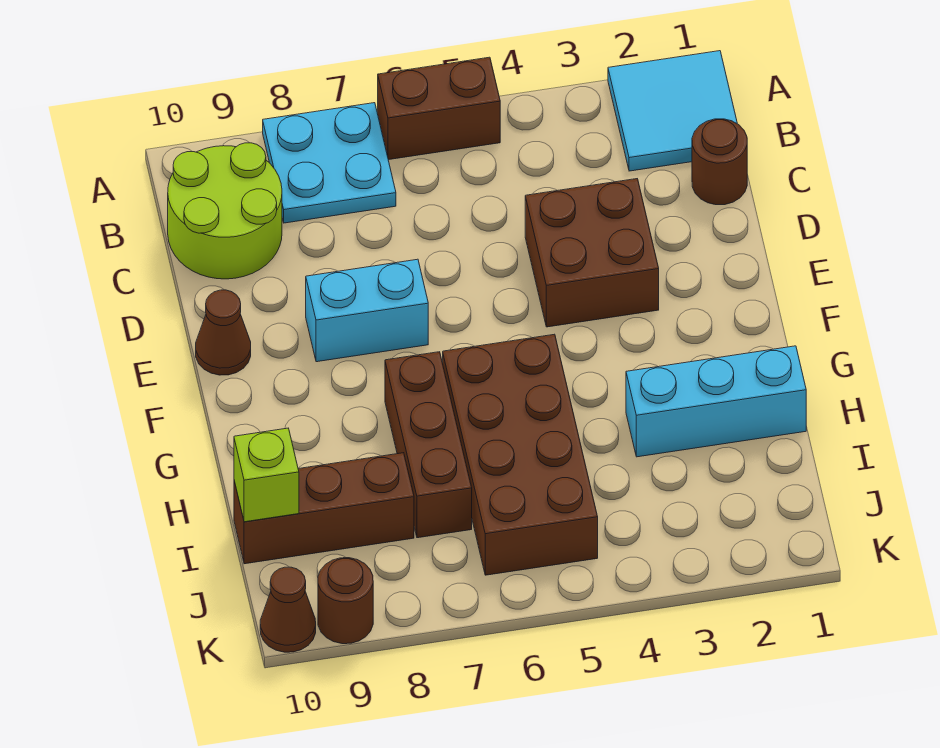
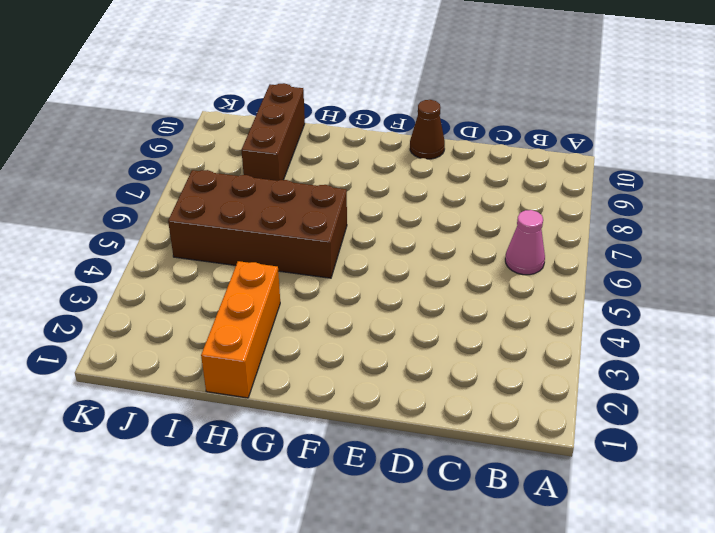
pink 1x1 cone [505,210,545,275] -> none
orange 1x3 brick [201,261,280,398] -> cyan 1x3 brick [626,346,806,457]
none -> cyan 2x2 tile [608,51,737,171]
none -> brown 1x2 brick [378,57,500,160]
none -> cyan 2x2 plate [263,103,396,223]

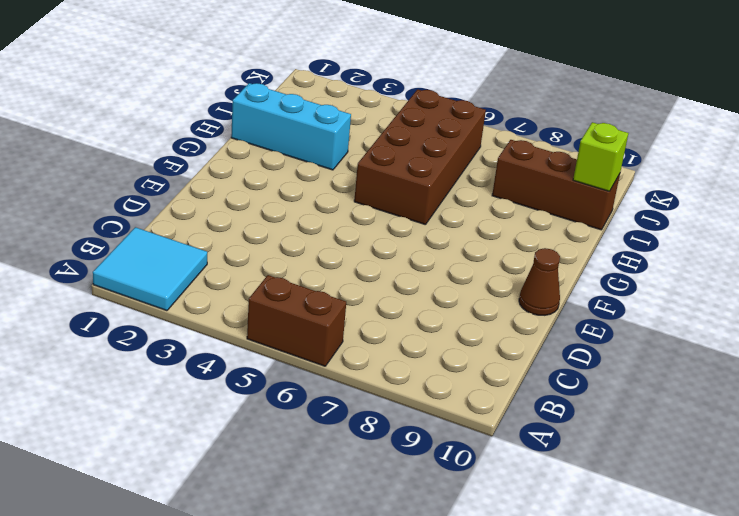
none -> cyan 2x2 plate [263,103,396,223]
none -> lime 2x2 round brick [168,143,282,279]
none -> brown 1x1 round brick [692,119,747,205]

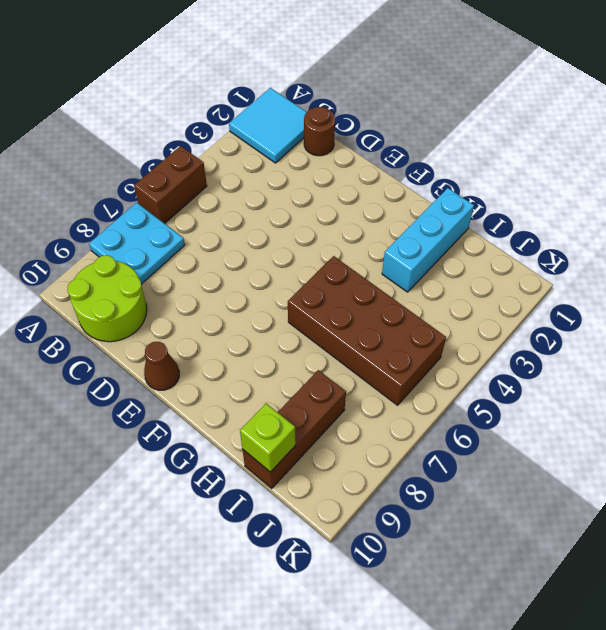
none -> brown 2x2 brick [525,179,659,327]
none -> cyan 1x2 brick [306,259,428,362]
none -> brown 1x3 brick [385,352,472,538]

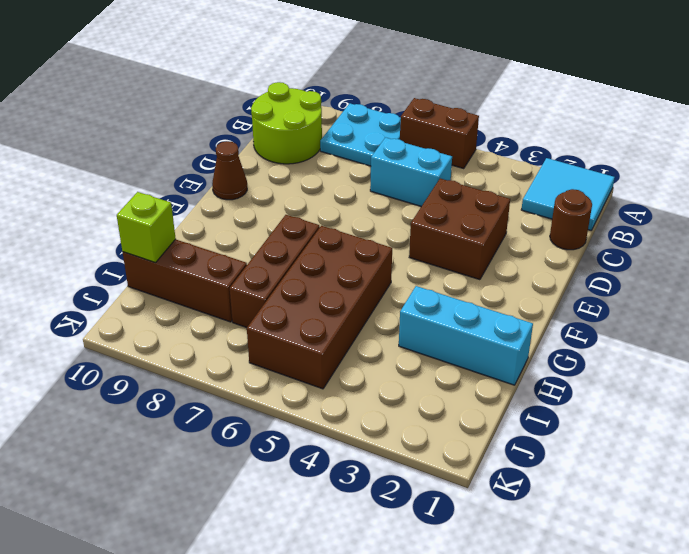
cyan 1x2 brick [370,137,452,207] -> cyan 1x2 brick moved to [306,259,428,362]
none -> brown 1x1 round brick [318,558,373,644]
none -> brown 1x1 cone [260,567,316,652]

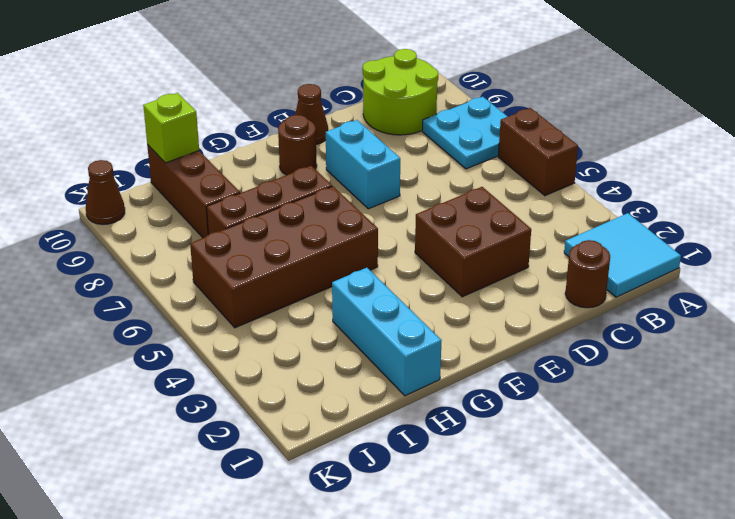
brown 1x1 round brick [278,115,317,175] -> brown 1x1 round brick moved to [318,558,373,644]

